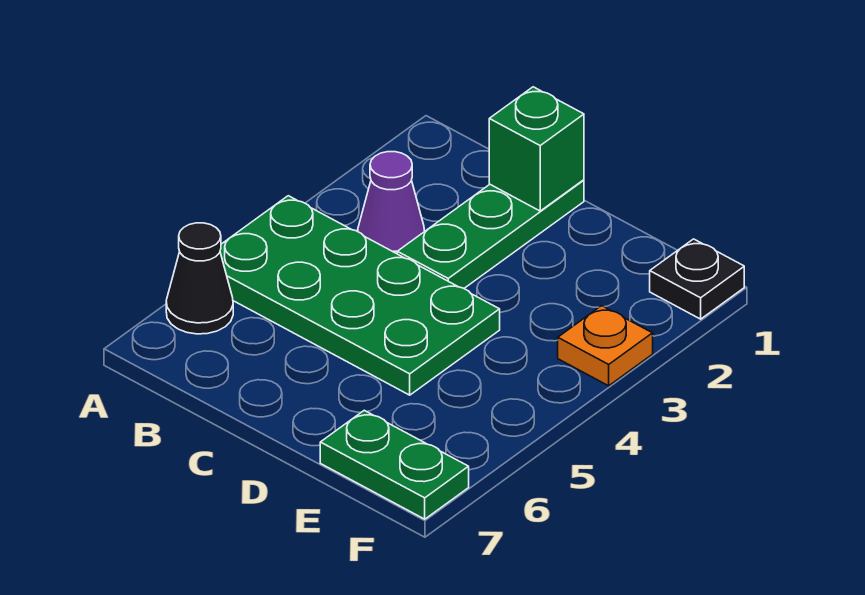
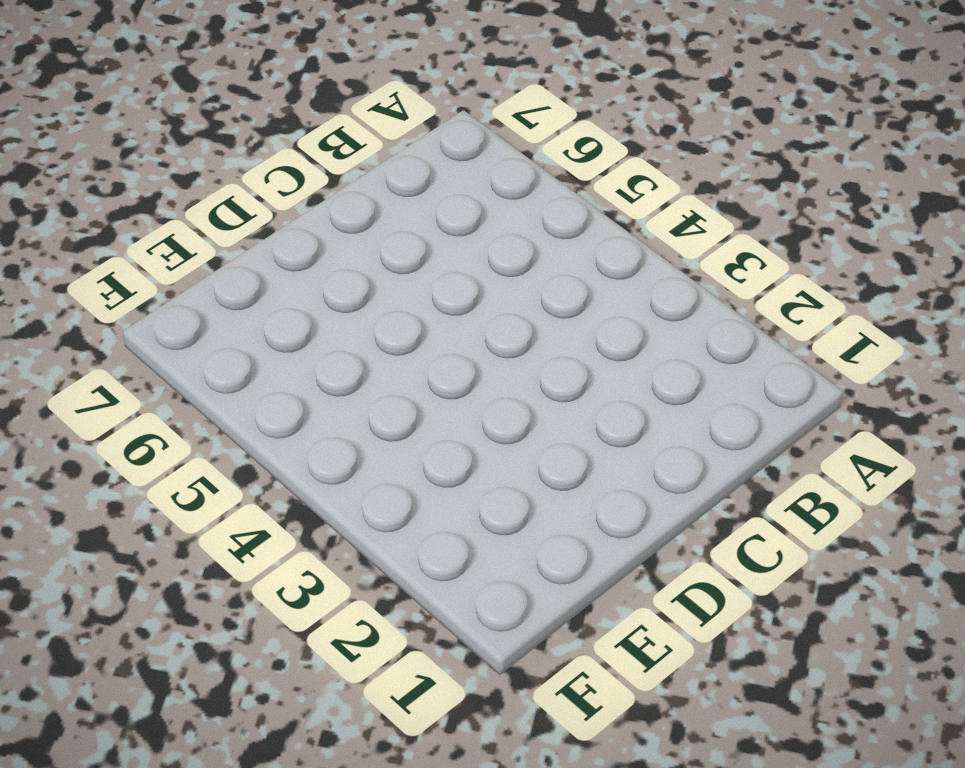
none -> green 2x4 plate [220,196,500,395]
none -> black 1x1 cone [166,223,233,334]

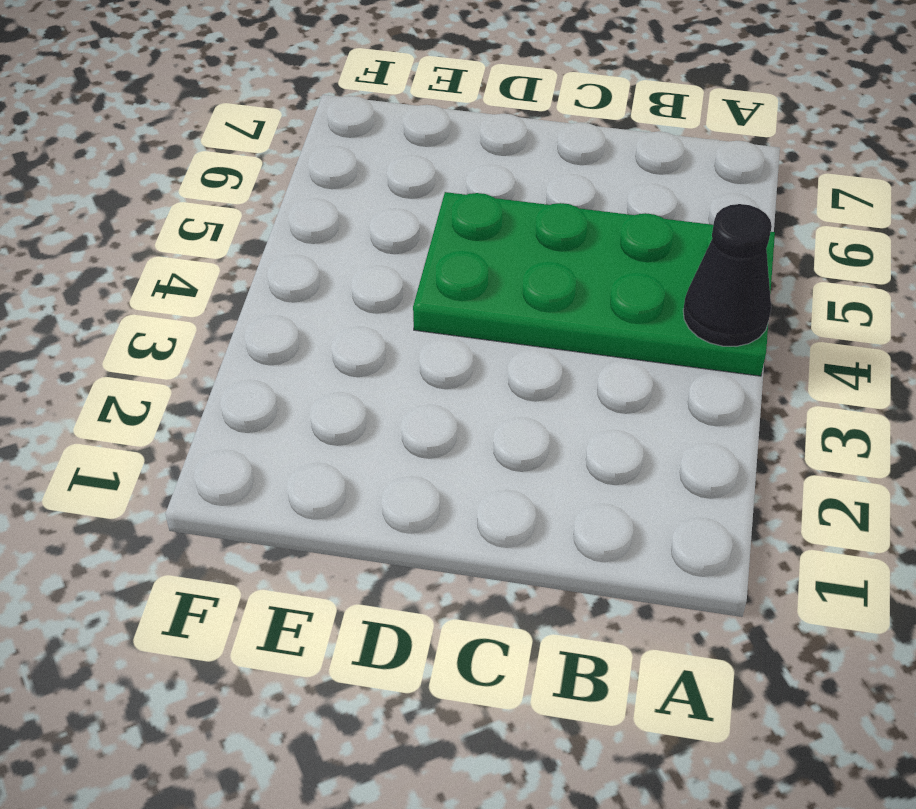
black 1x1 cone [683,204,772,346] -> black 1x1 cone moved to [166,223,233,334]
none -> purple 1x1 cone [358,152,425,254]
none -> green 1x3 plate [397,180,584,288]

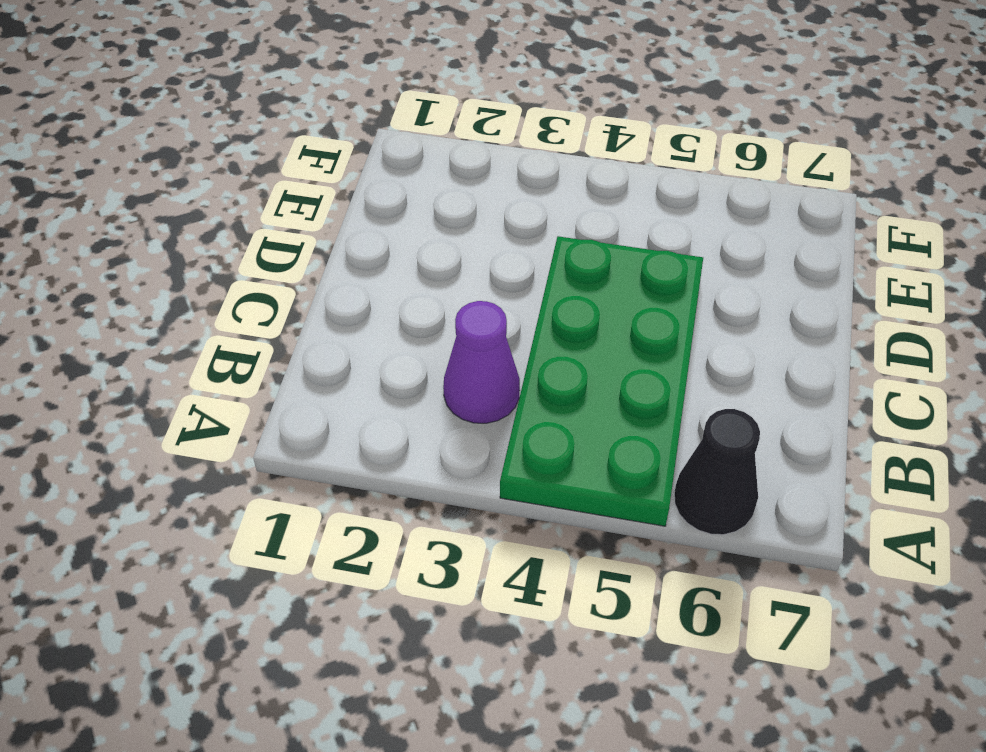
none -> green 1x3 plate [397,180,584,288]
none -> green 1x2 plate [320,410,469,519]

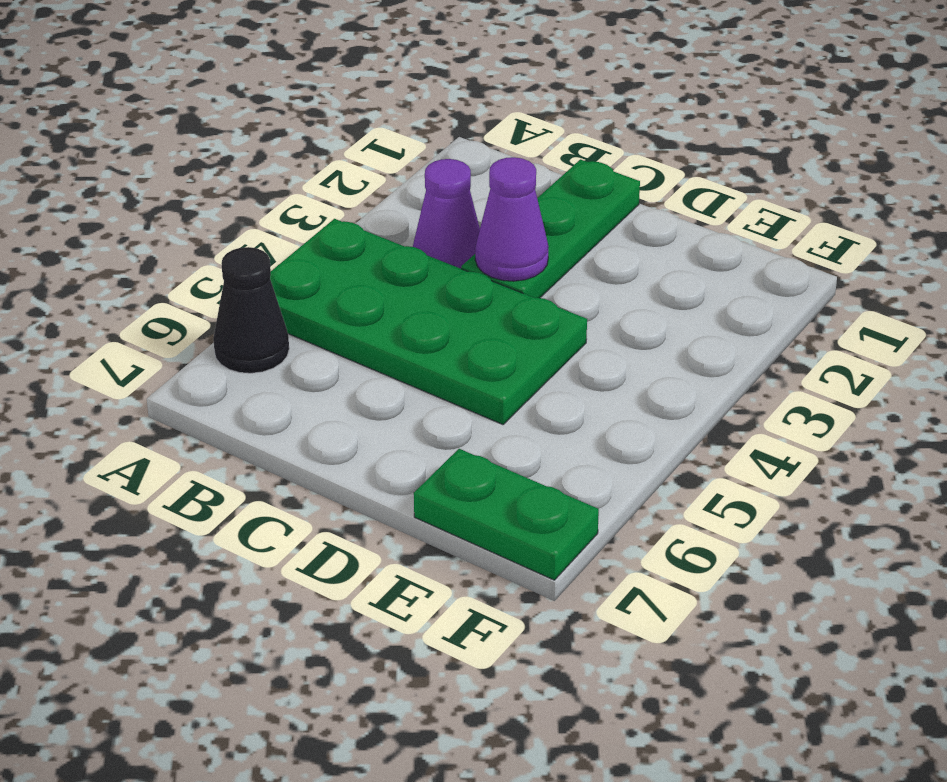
purple 1x1 cone [475,157,549,281] -> none
none -> black 1x1 plate [650,239,744,319]
none -> orange 1x1 plate [558,306,653,386]

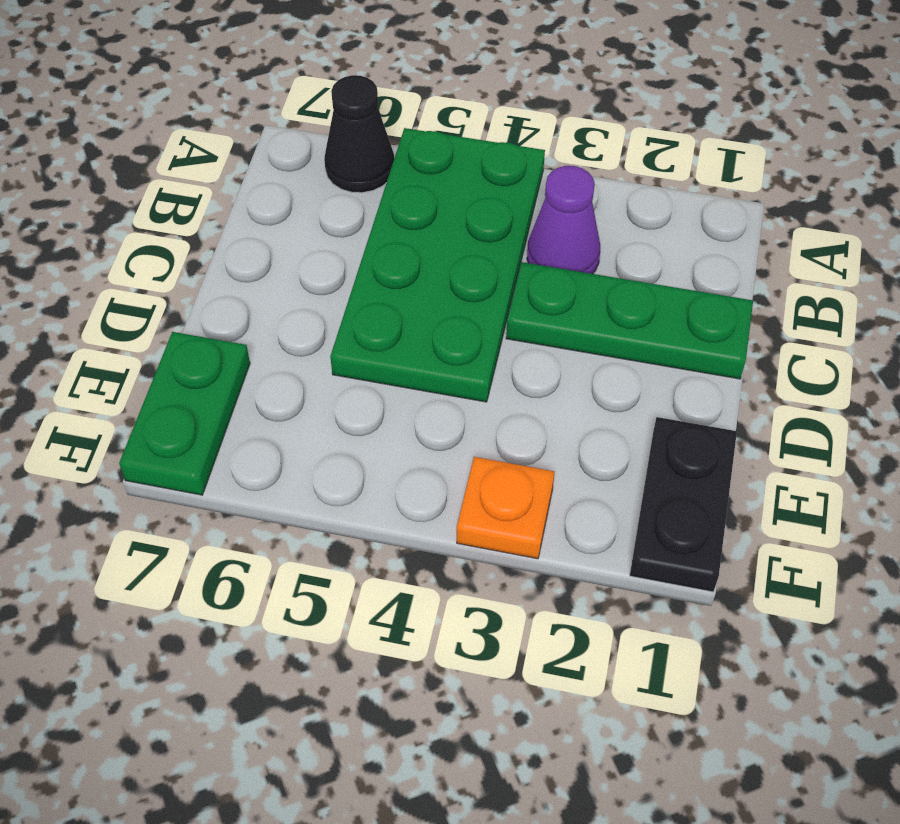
black 1x2 plate [630,417,737,592] -> black 1x1 plate [650,239,744,319]
none -> green 1x1 brick [489,87,584,211]

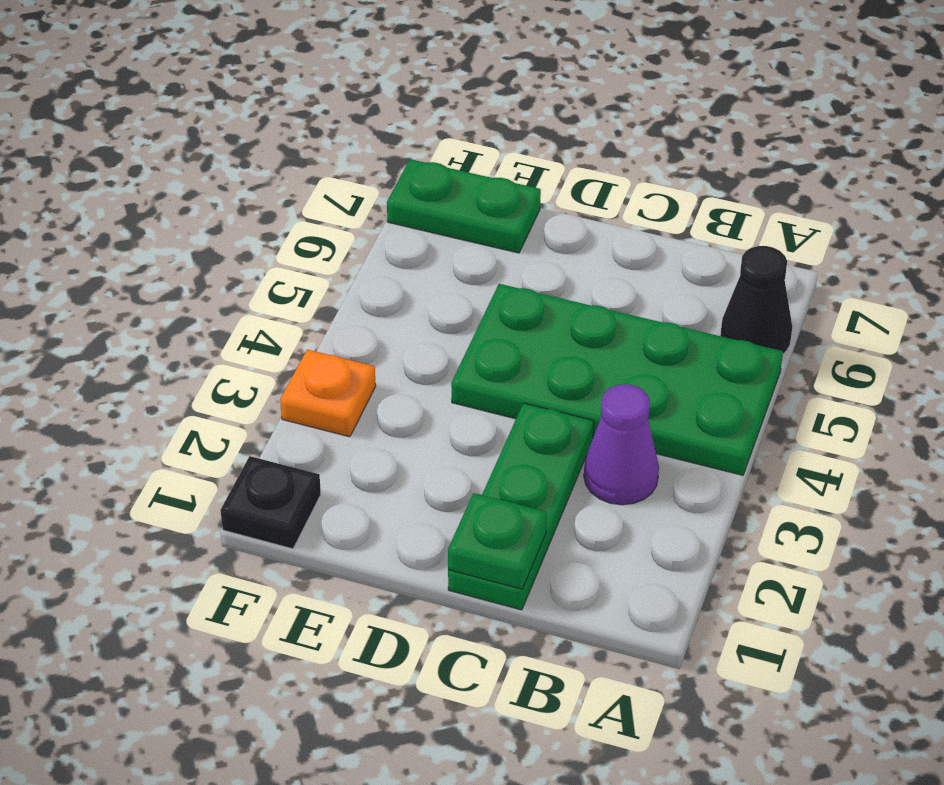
green 1x1 plate [448,493,547,589] -> green 1x1 brick [489,87,584,211]

